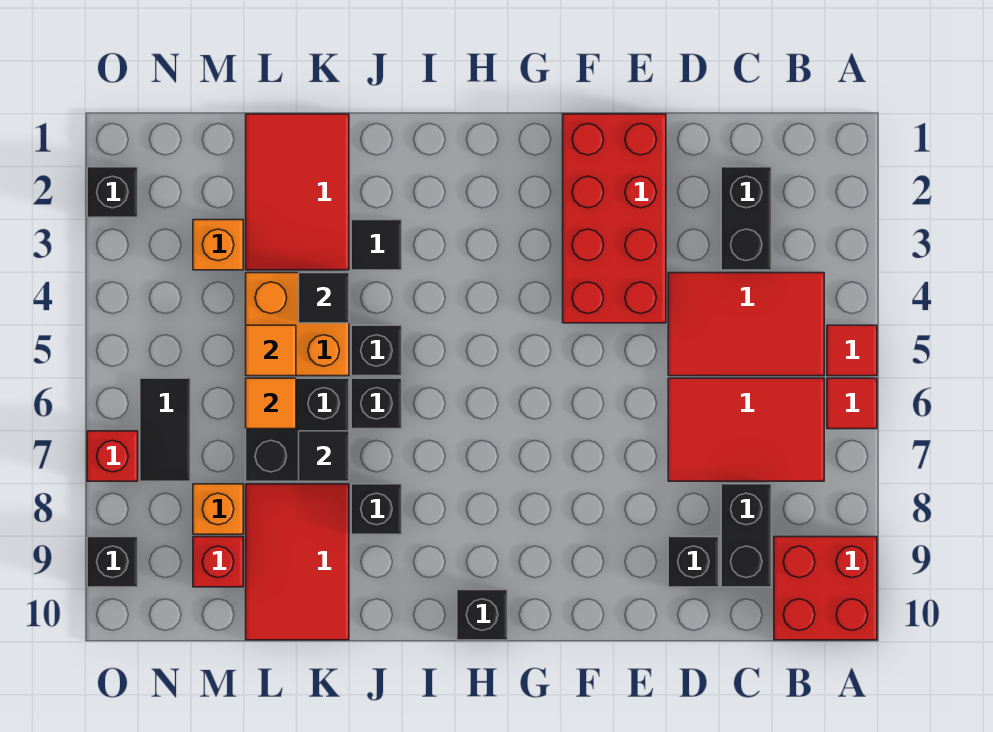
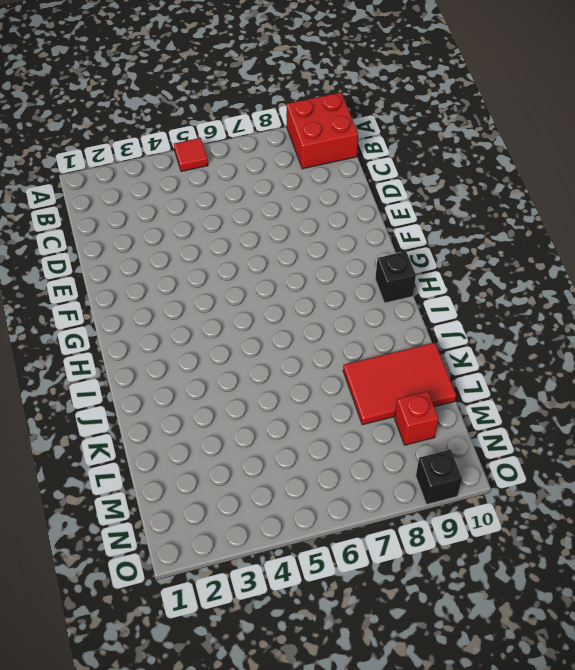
none -> red 1x1 tile [827,378,877,429]
none -> red 2x3 tile [668,273,824,376]
none -> red 2x3 tile [668,378,824,481]

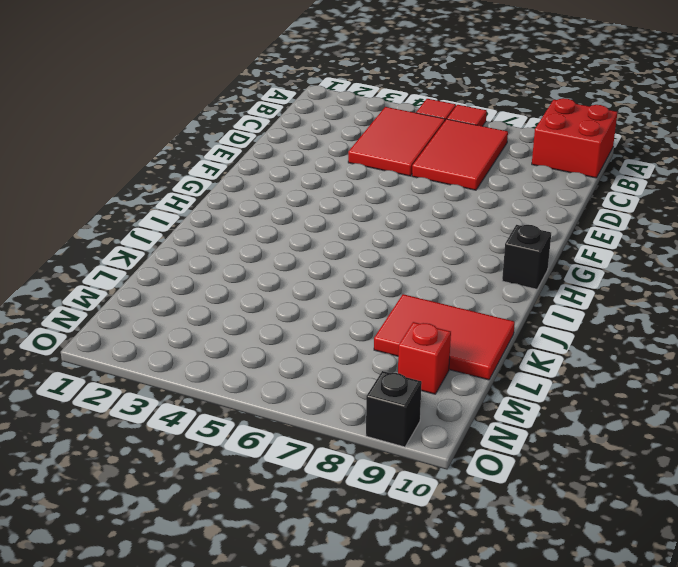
none -> black 1x2 brick [721,167,771,270]
none -> black 1x2 brick [721,484,771,587]
none -> black 1x1 brick [668,537,719,587]

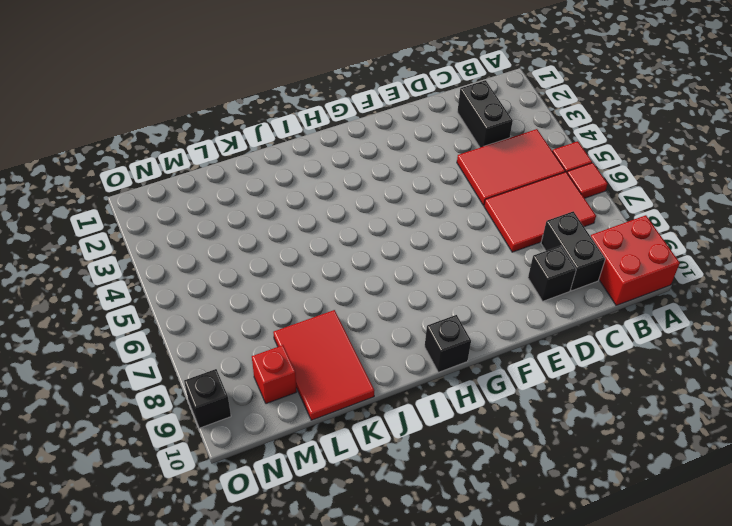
none -> red 2x4 brick [563,114,666,323]
none -> black 1x1 tile [351,220,402,270]
none -> black 1x1 brick [351,325,402,376]

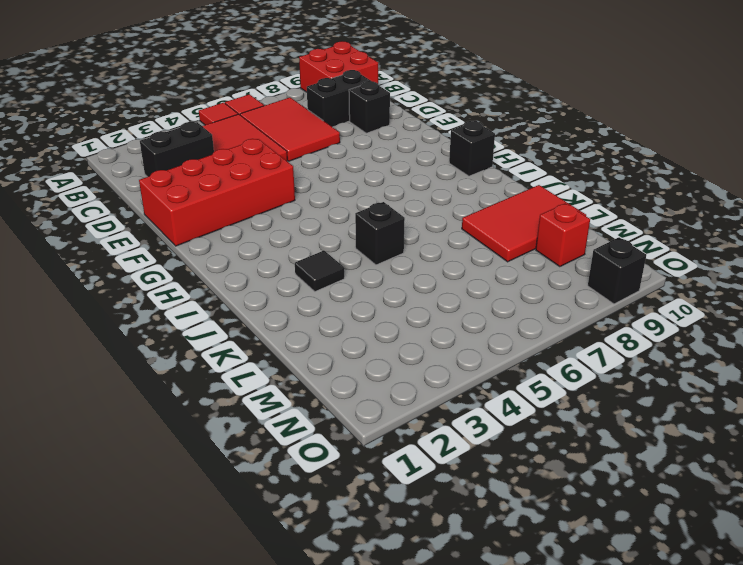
none -> black 1x1 brick [351,378,402,429]
none -> black 1x1 brick [351,484,402,534]
none -> red 2x3 tile [246,114,349,270]

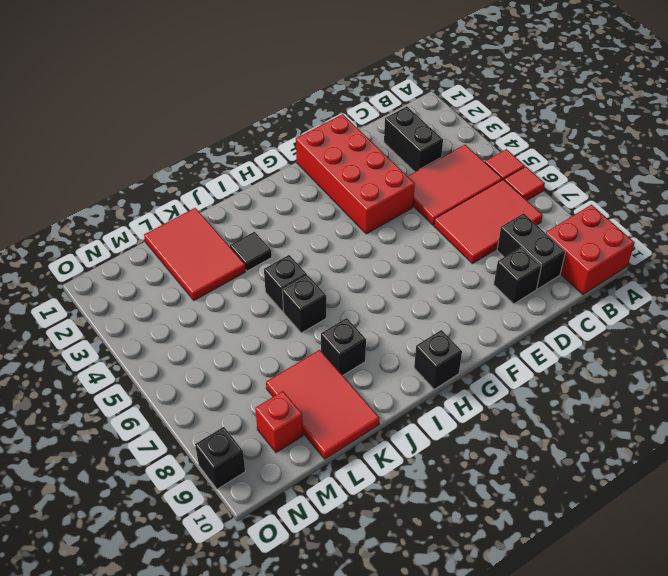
none -> orange 2x2 brick [246,273,349,376]
none -> black 2x2 brick [246,378,349,481]
none -> orange 1x1 brick [193,220,243,270]

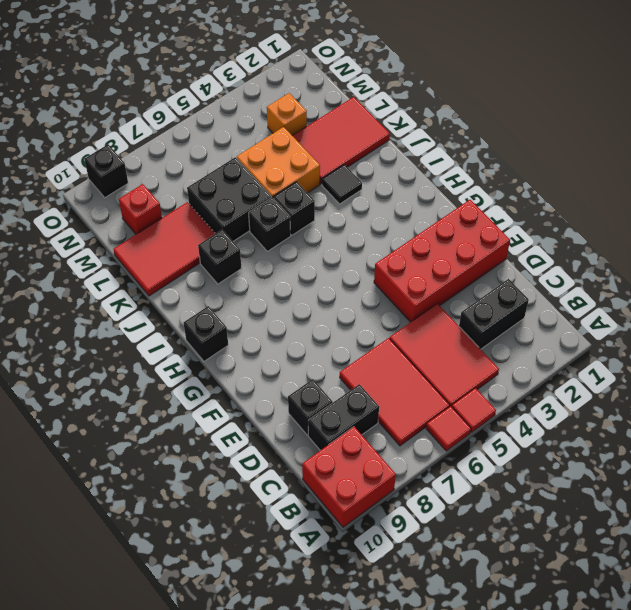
none -> orange 1x1 brick [193,484,243,534]
none -> black 1x2 tile [140,378,190,481]
none -> black 1x1 brick [87,167,138,217]

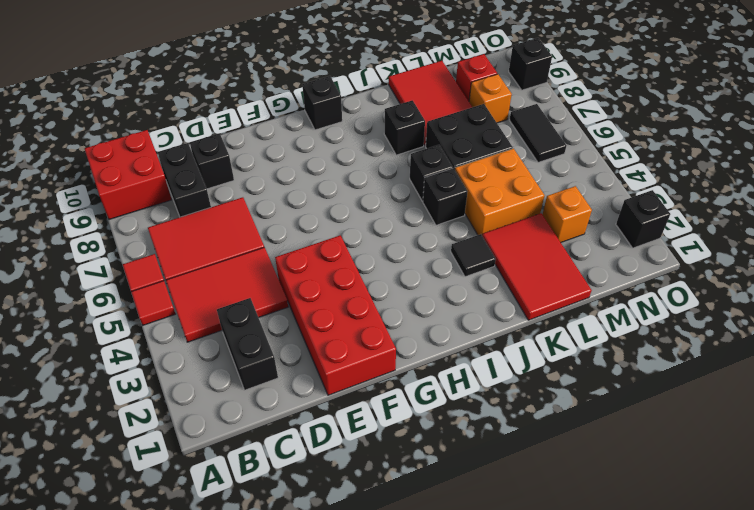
none -> red 1x1 brick [87,431,138,481]
none -> black 1x1 tile [299,273,349,323]
none -> black 1x1 tile [299,431,349,481]

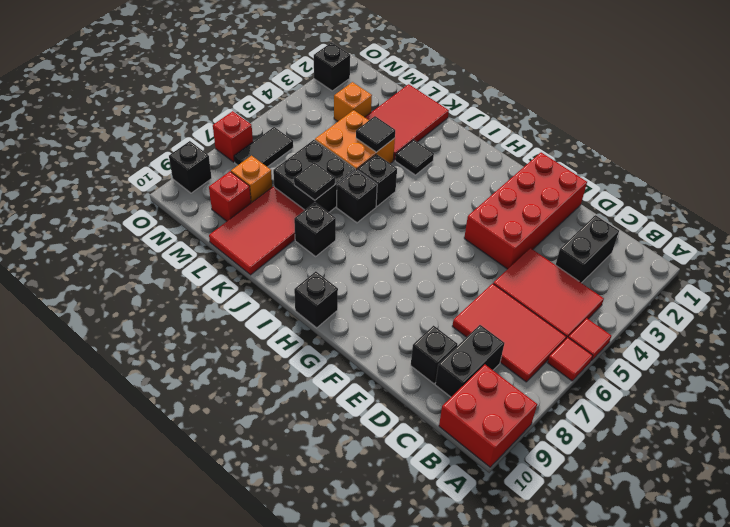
none -> orange 1x1 tile [246,325,296,376]
none -> orange 1x1 tile [246,378,296,429]

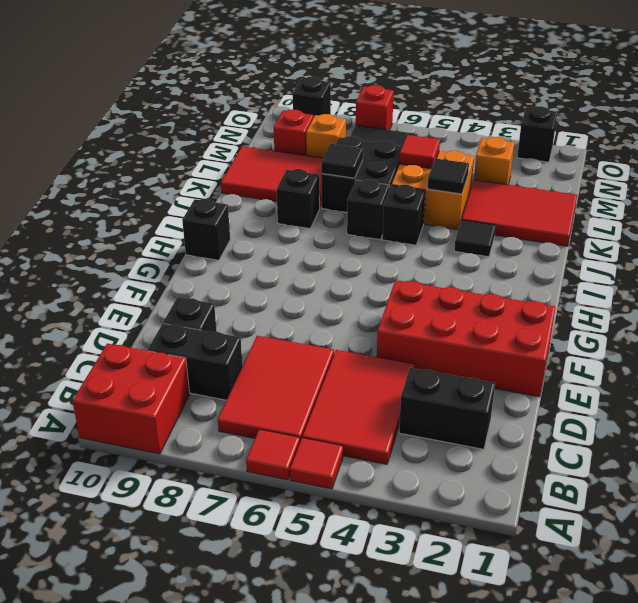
red 1x1 tile [400,135,440,169] -> orange 1x1 tile [246,325,296,376]
none -> orange 1x1 tile [246,378,296,429]

